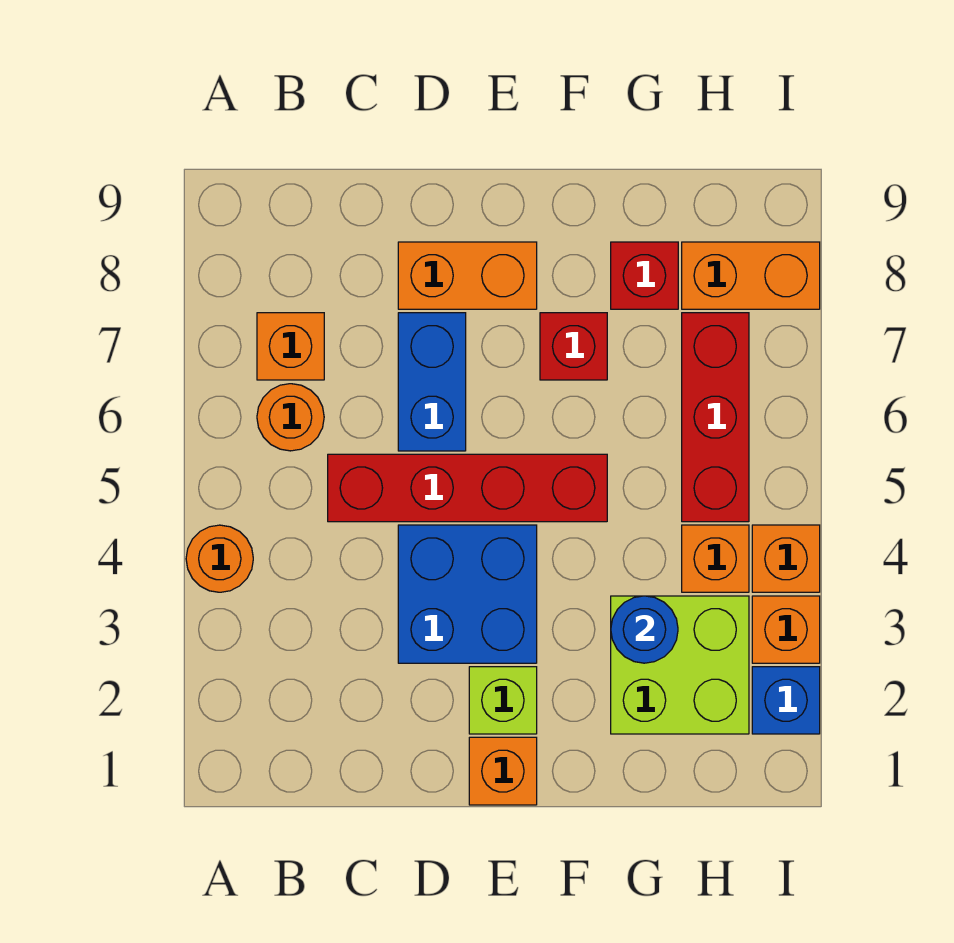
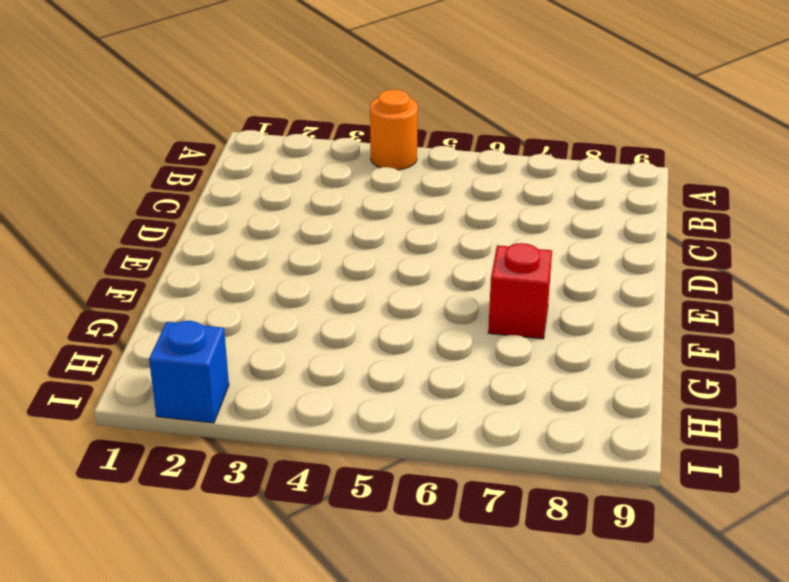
none -> orange 1x1 round brick [257,384,324,451]
none -> orange 1x1 brick [257,313,324,380]
none -> red 1x4 brick [328,454,607,522]

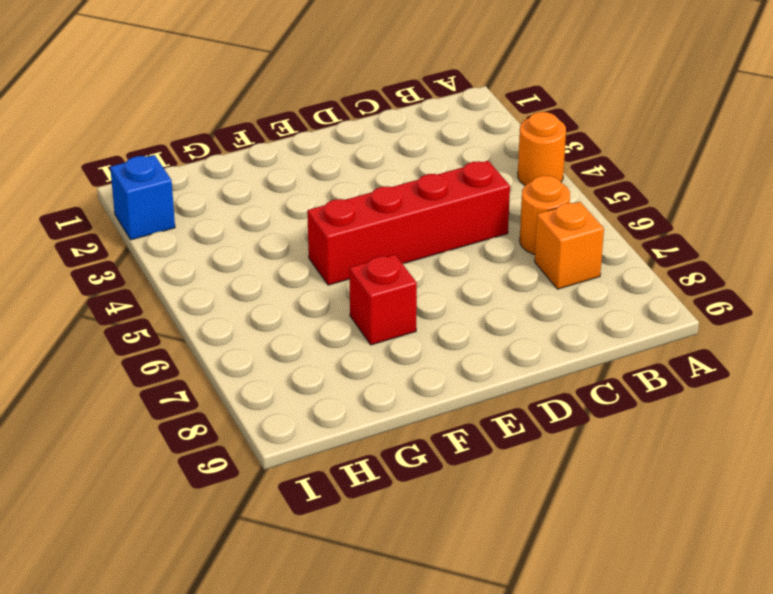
none -> blue 2x2 brick [398,525,537,663]
none -> blue 1x2 brick [398,313,466,451]
none -> orange 1x2 brick [398,242,537,309]

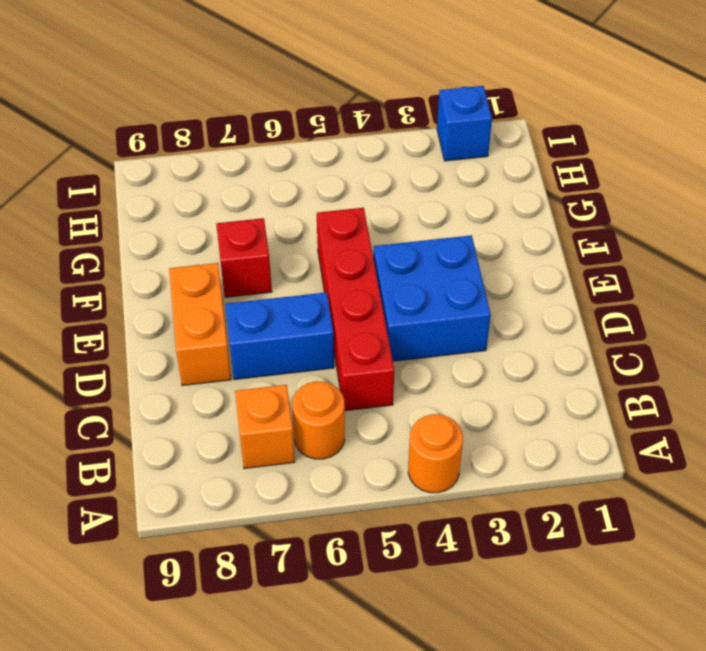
none -> orange 1x1 brick [469,737,537,805]
none -> lime 1x1 brick [469,667,537,734]
none -> lime 2x2 brick [611,596,749,734]

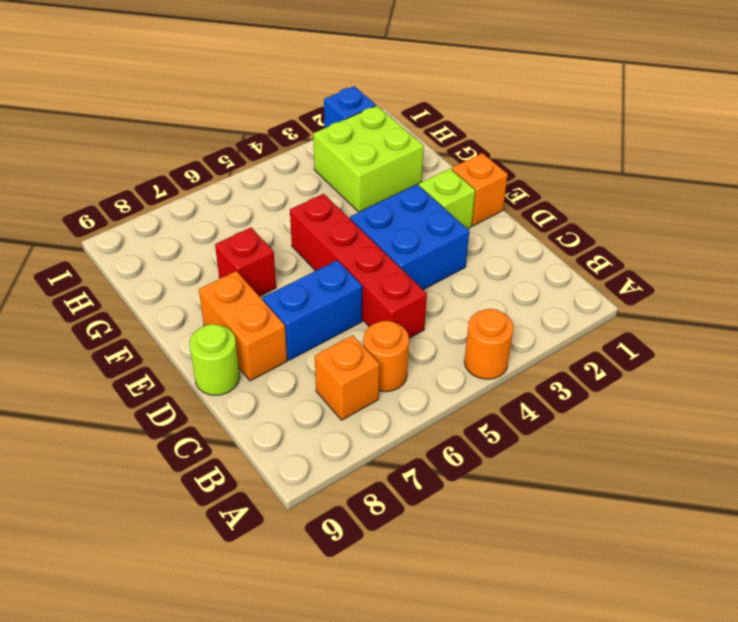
lime 1x1 round brick [190,324,240,395] -> none
none -> red 1x1 brick [611,242,678,309]
none -> orange 1x1 brick [682,525,749,592]
none -> red 1x3 brick [682,313,749,522]

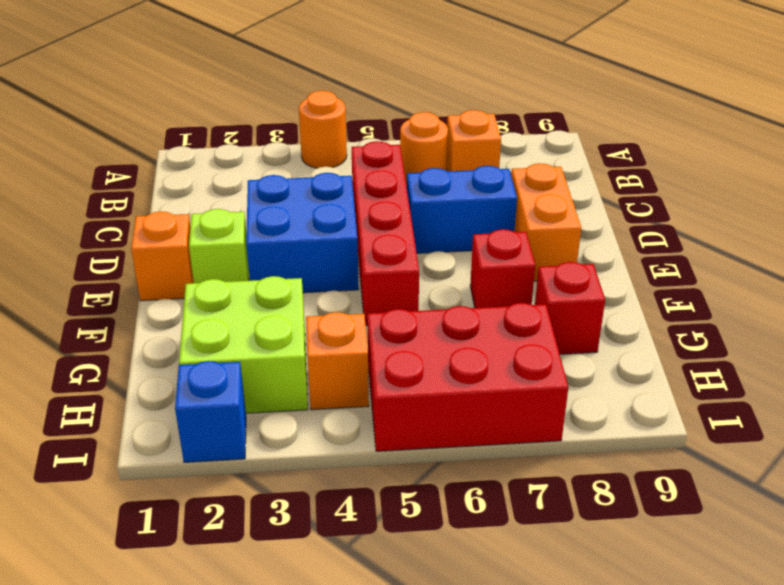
red 2x3 brick [367,303,568,451] -> red 1x3 brick [682,313,749,522]
none -> orange 1x2 brick [682,242,820,309]
none -> orange 1x1 brick [752,596,820,663]
none -> orange 1x1 brick [752,525,820,592]

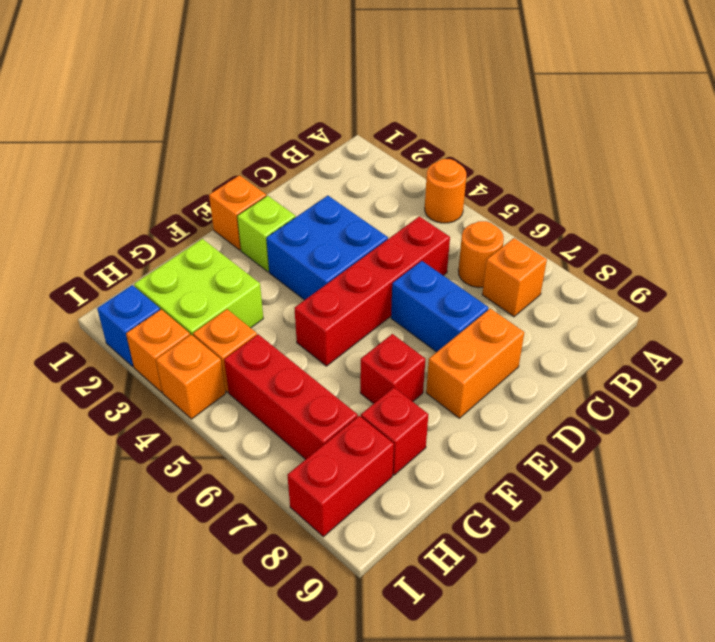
red 1x2 brick [287,416,394,537] -> orange 1x2 brick [682,242,820,309]
none -> blue 1x1 round brick [611,596,678,663]

